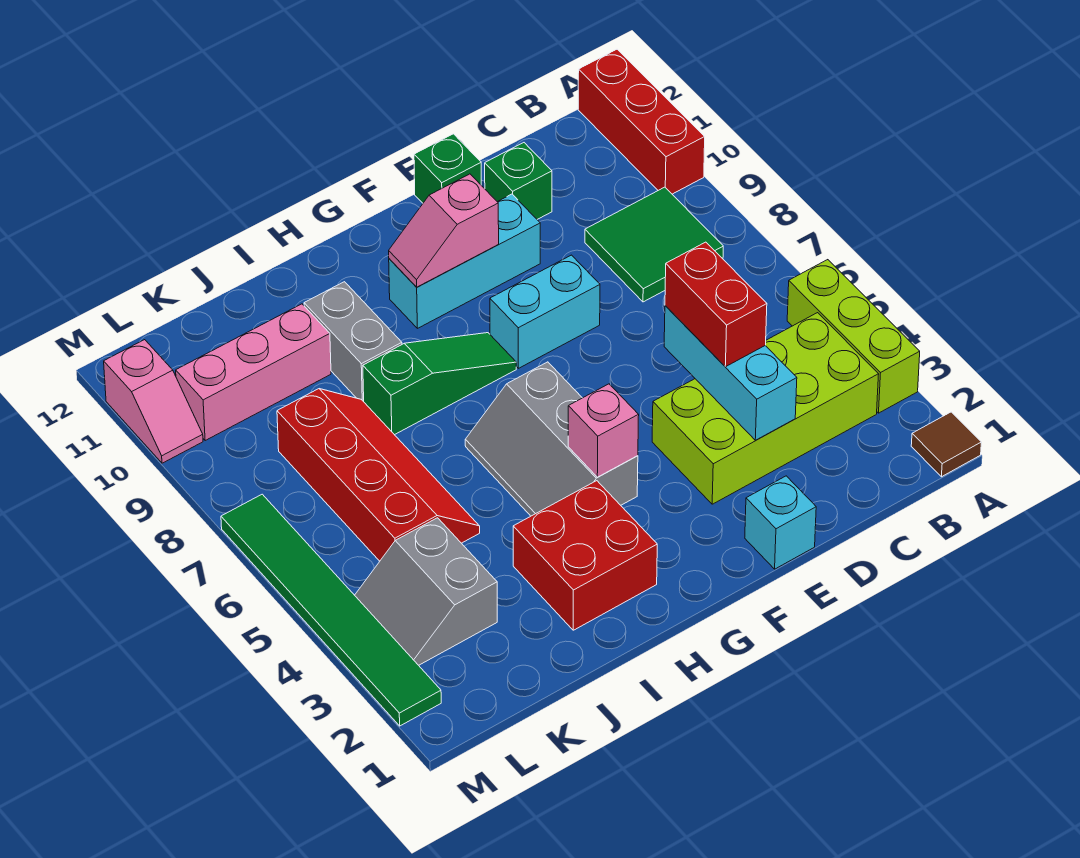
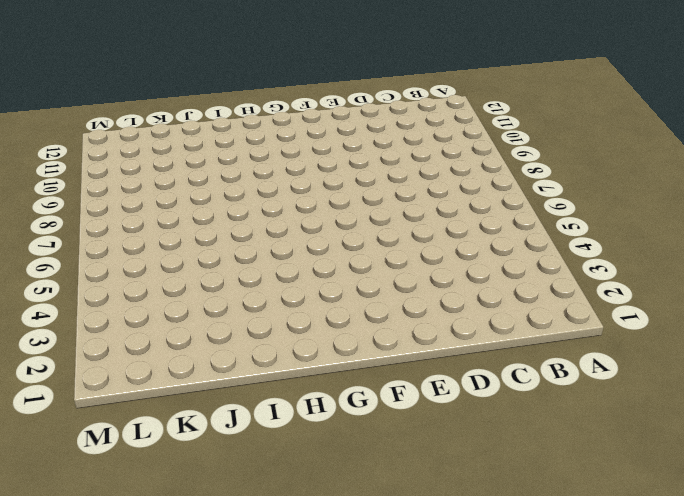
none -> brown 1x1 tile [911,412,981,477]
none -> lime 1x3 brick [787,260,920,413]
none -> red 1x3 brick [578,49,705,194]

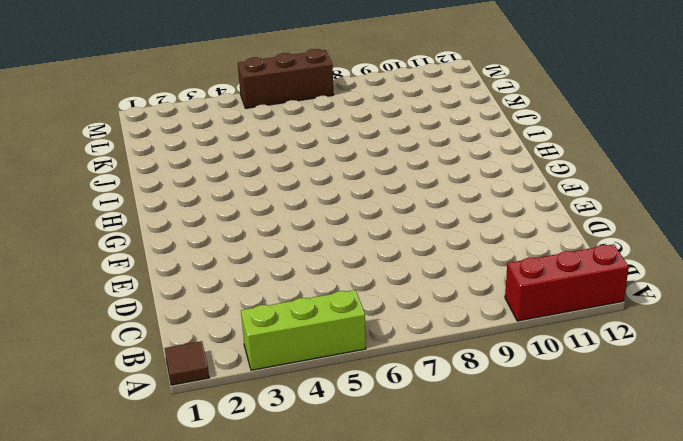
brown 1x3 brick [238,49,333,108] -> green 1x6 tile [221,494,441,726]
none -> lime 2x4 brick [652,313,879,504]
none -> green 2x2 tile [585,187,723,302]
none -> green 1x1 brick [485,143,552,219]

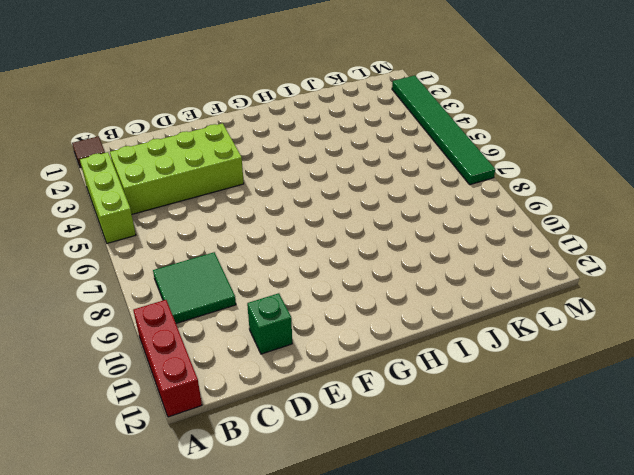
none -> cyan 1x1 brick [745,476,816,569]
none -> cyan 1x2 brick [490,255,600,368]
none -> cyan 1x3 brick [389,194,540,328]

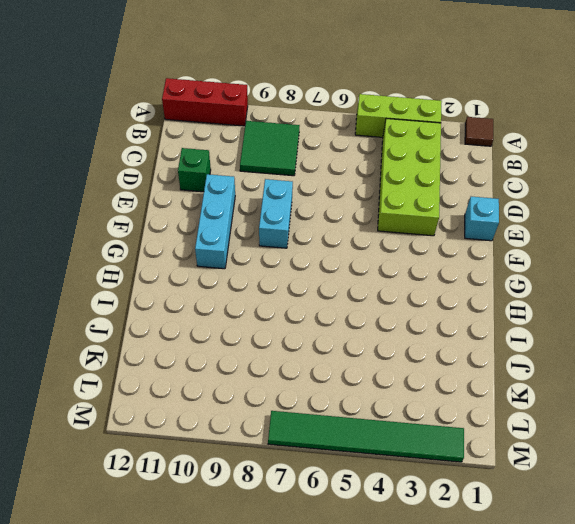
none -> green 1x1 brick [414,134,481,203]
none -> grey 2x3 slope [465,362,638,516]
none -> green 1x3 slope [363,333,516,435]

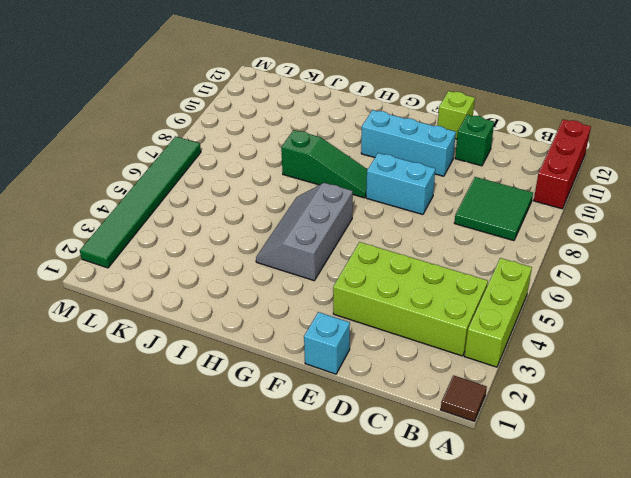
lime 1x1 brick [438,91,475,139] -> green 1x1 brick [414,134,481,203]
none -> red 2x2 brick [513,481,657,630]
none -> grey 1x2 brick [304,282,402,402]
none -> red 2x4 slope [277,389,480,561]

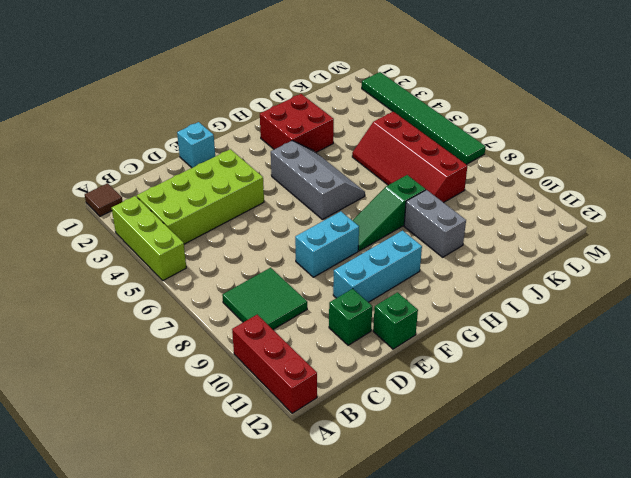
none -> pink 1x3 brick [176,304,331,440]
none -> grey 2x2 slope [355,518,497,665]
none -> pink 1x2 slope [104,340,203,463]

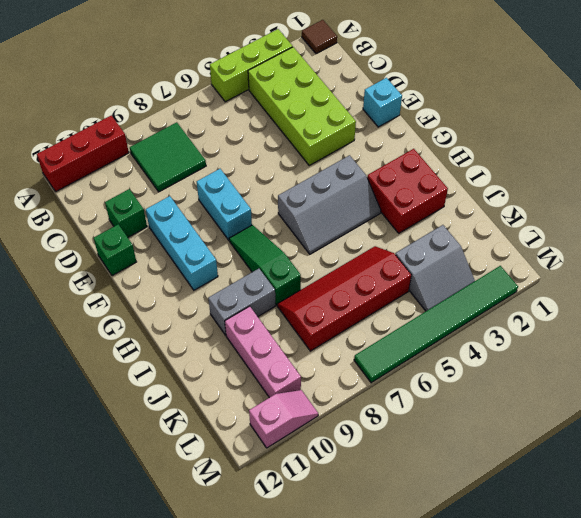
none -> cyan 1x3 brick [664,306,797,440]
none -> pink 1x2 slope [389,174,499,287]
none -> pink 1x1 brick [568,384,639,477]

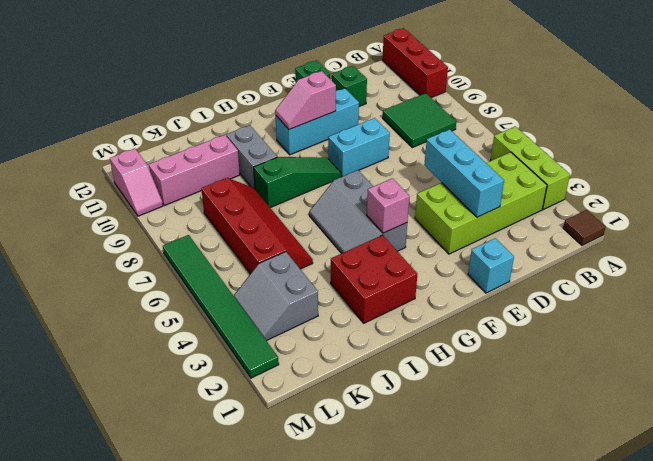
none -> red 1x2 brick [665,242,767,367]

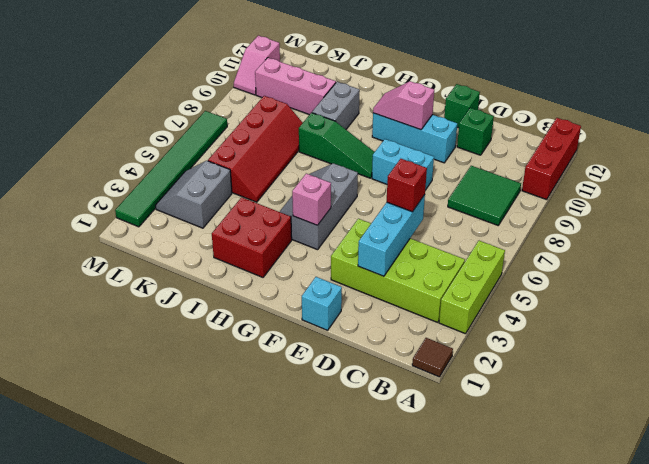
red 1x1 brick [387,159,427,212] -> red 1x2 brick [665,242,767,367]

